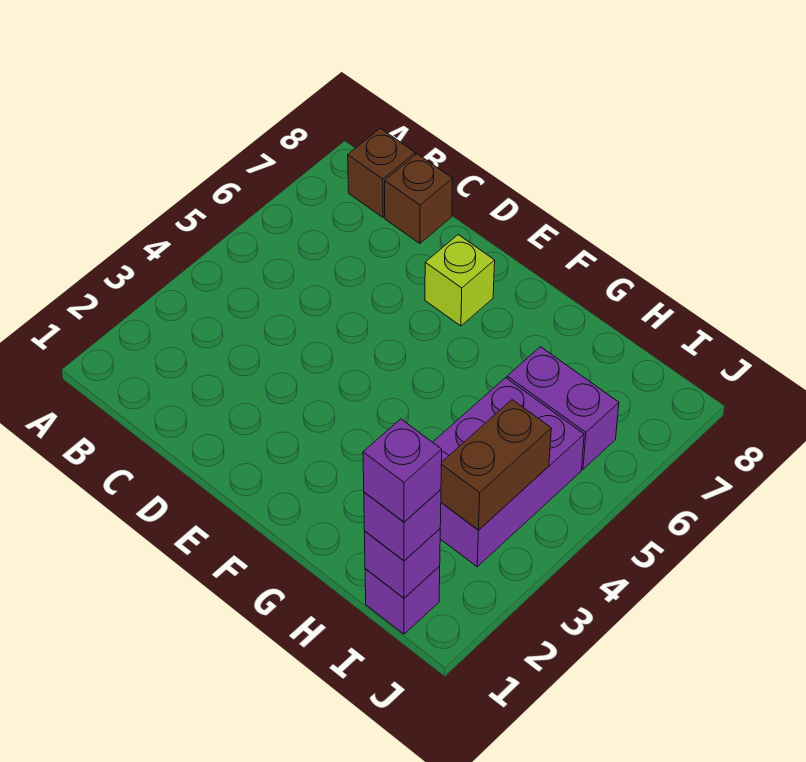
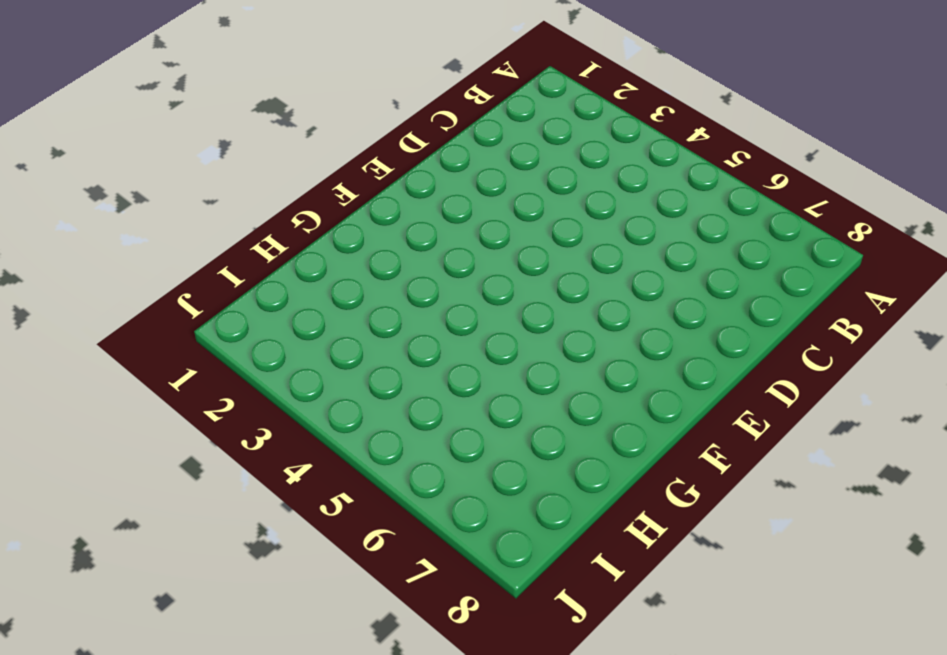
none -> brown 1x1 brick [348,128,415,217]
none -> brown 1x1 brick [385,154,453,244]

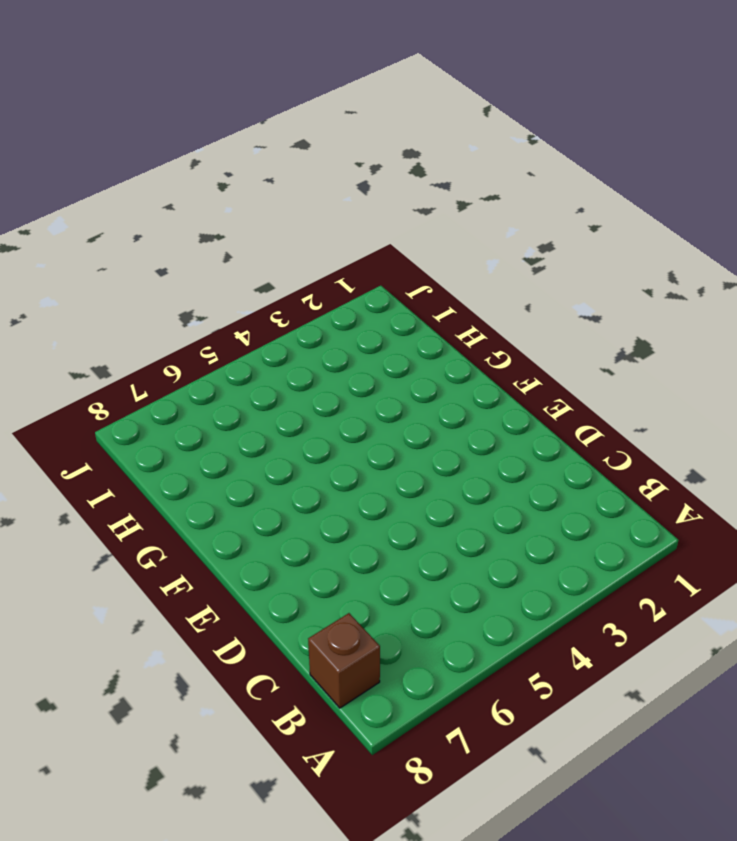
none -> brown 1x1 brick [385,154,453,244]
none -> lime 1x1 brick [425,235,495,326]

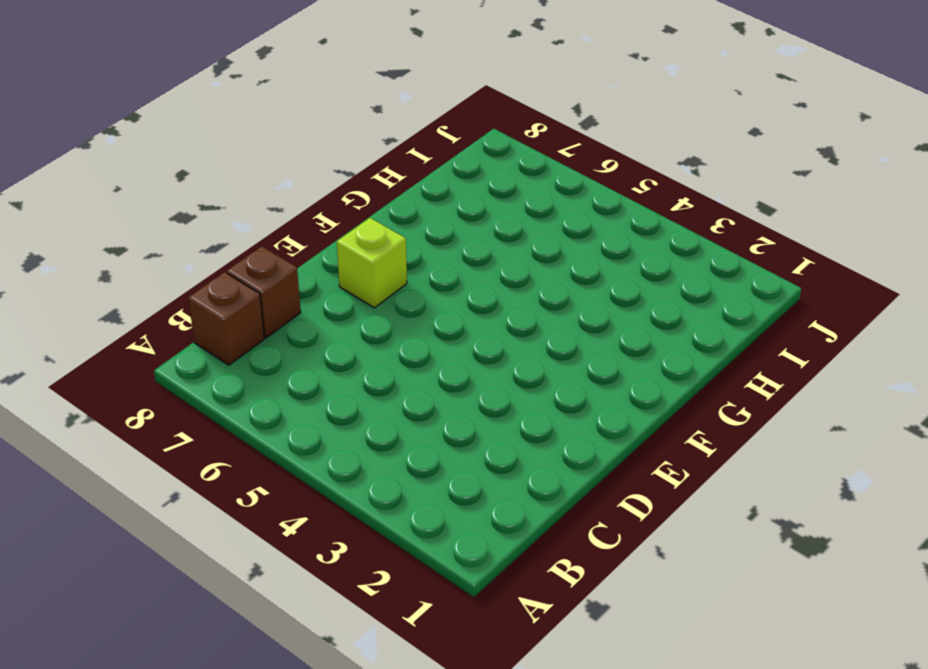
none -> purple 2x3 brick [433,378,584,567]
none -> purple 1x2 brick [507,347,619,469]

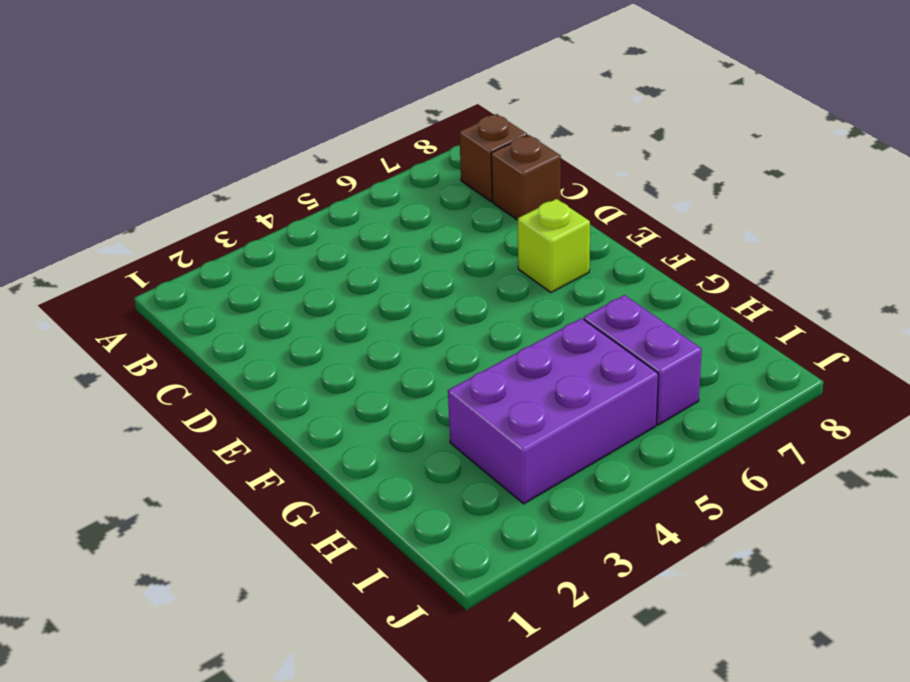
none -> purple 1x1 brick [365,566,440,634]
none -> purple 1x1 brick [365,529,440,598]

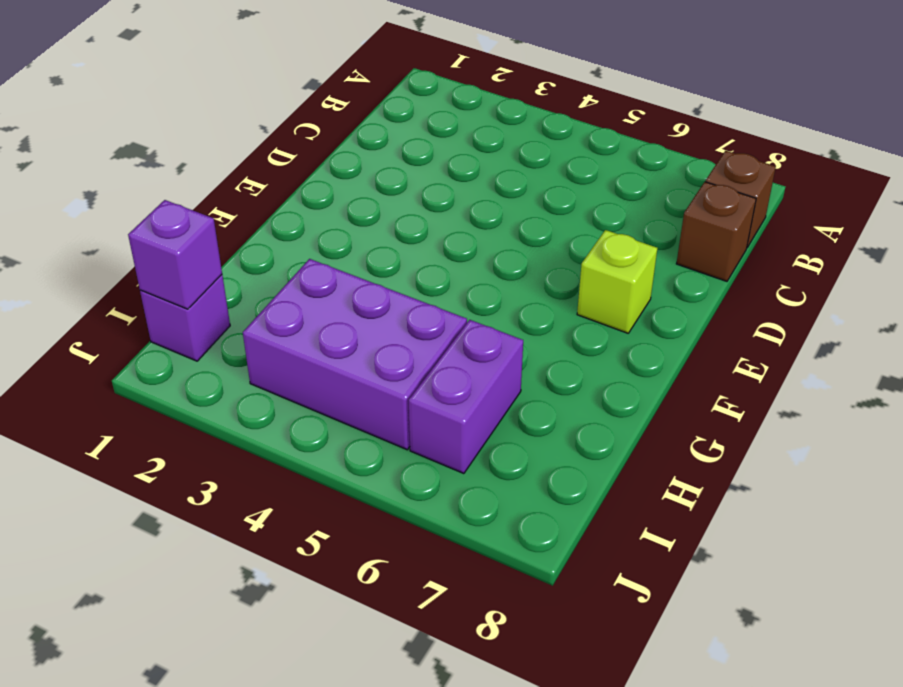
none -> brown 1x2 brick [441,400,551,530]
none -> purple 1x1 brick [364,490,441,561]

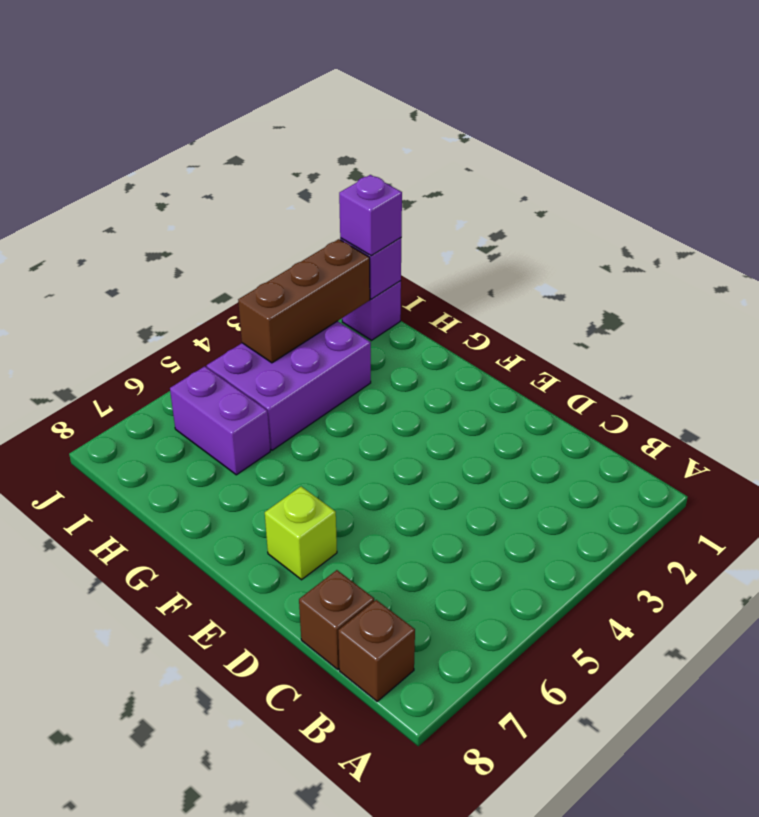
brown 1x3 brick [238,239,370,363] -> brown 1x2 brick [441,400,551,530]
none -> purple 1x1 brick [363,419,442,522]

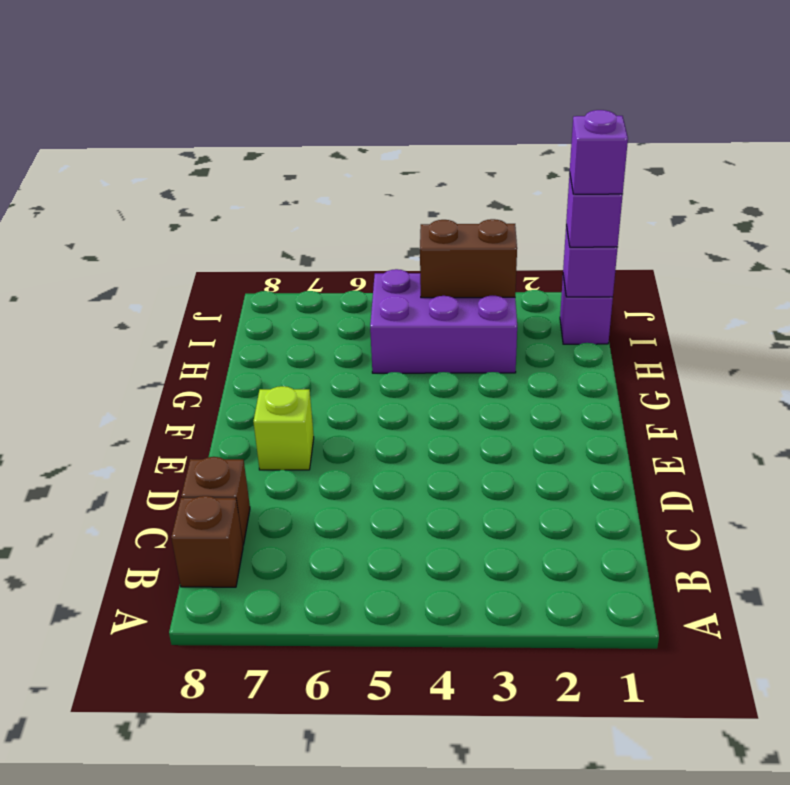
none -> purple 1x2 brick [507,347,619,469]

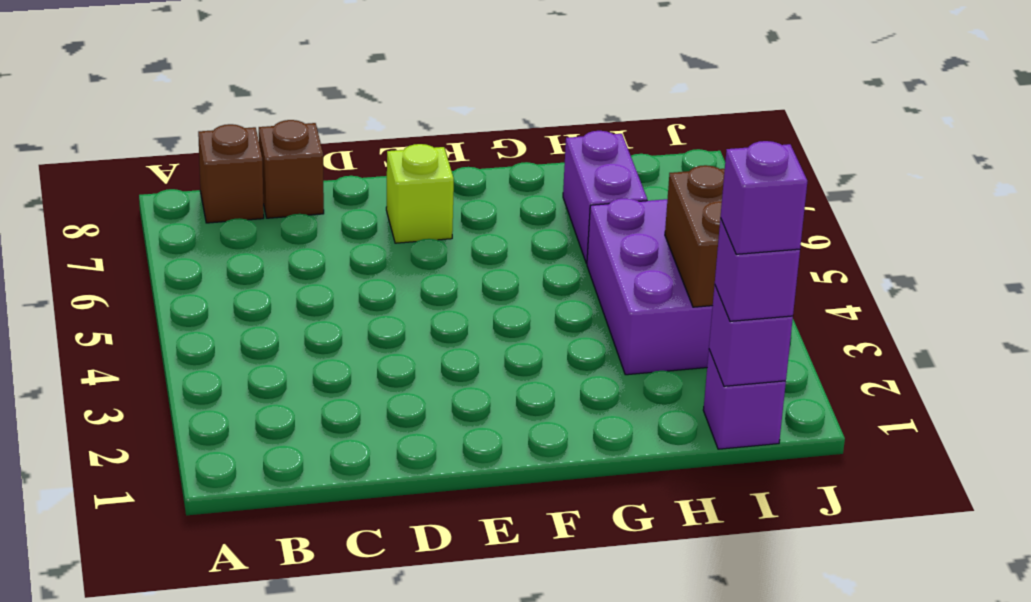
purple 1x2 brick [563,131,647,264] -> purple 1x2 brick turned to [507,347,619,469]

